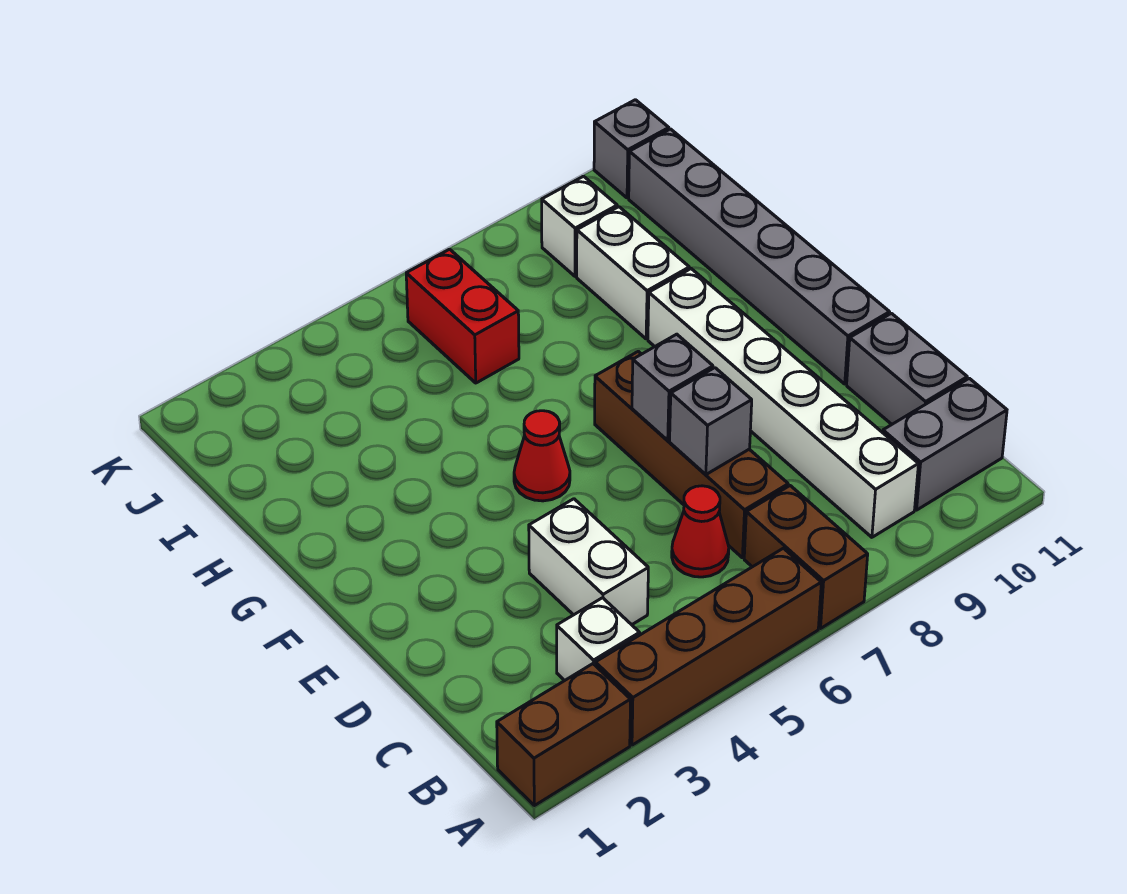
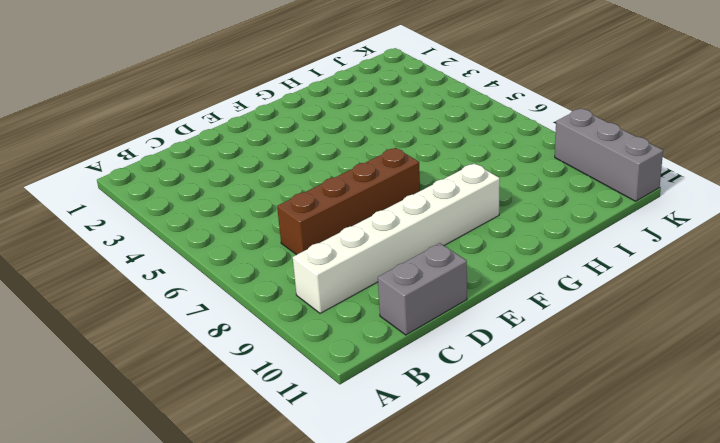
grey 1x3 brick [555,109,663,201] -> grey 1x1 brick [594,100,669,198]
none -> brown 1x2 brick [497,664,631,806]
none -> brown 1x4 brick [595,548,821,745]
none -> brown 1x2 brick [744,486,868,628]

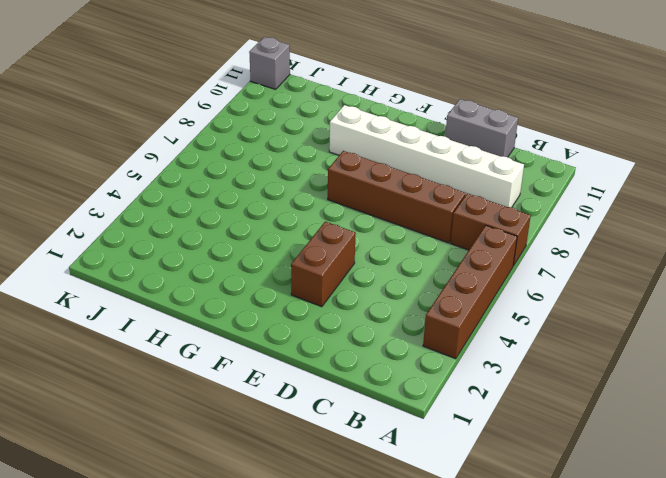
brown 1x2 brick [291,221,356,307] -> brown 1x2 brick moved to [497,664,631,806]
none -> white 1x1 brick [557,598,640,681]
none -> grey 1x2 brick [883,378,1007,510]
none -> white 1x2 brick [529,499,648,625]

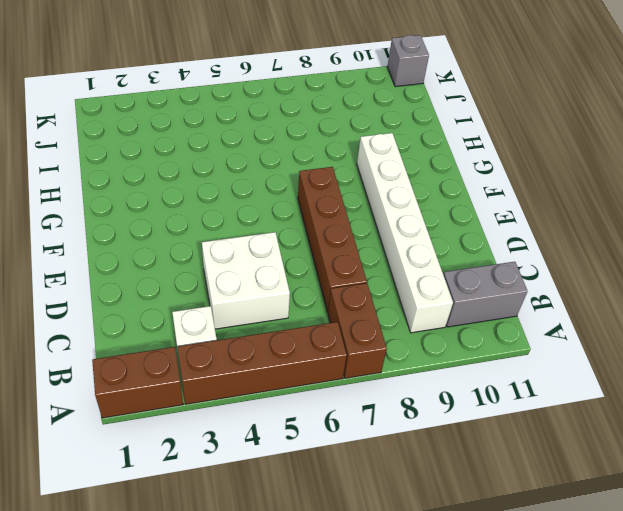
white 2x2 brick [202,232,290,329] -> white 1x2 brick [529,499,648,625]
none -> red 1x1 cone [672,486,729,577]
none -> grey 1x2 brick [847,313,967,424]
none -> grey 1x6 brick [629,129,890,384]

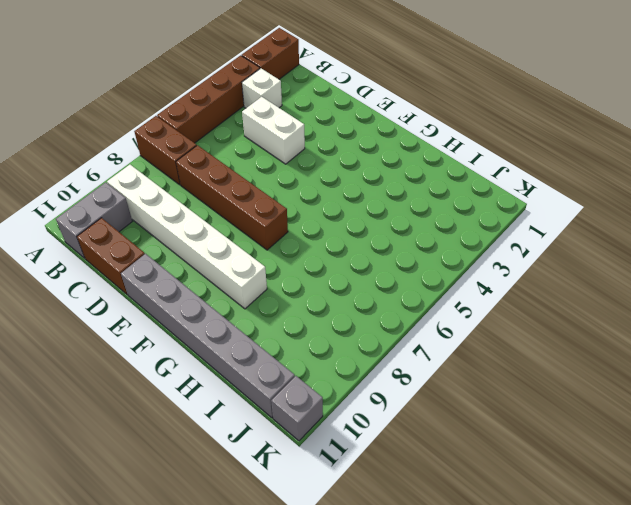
brown 1x2 brick [77,218,145,294] -> grey 1x2 brick [847,313,967,424]
none -> red 1x1 cone [672,486,729,577]
none -> red 1x1 cone [514,411,570,501]
none -> white 1x2 brick [577,207,689,339]

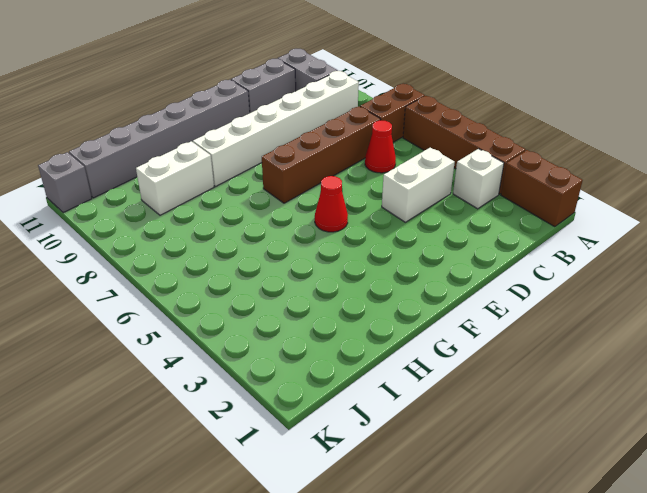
none -> red 1x2 brick [406,249,519,383]
none -> white 1x1 brick [542,176,617,276]
none -> grey 1x1 brick [670,368,752,474]

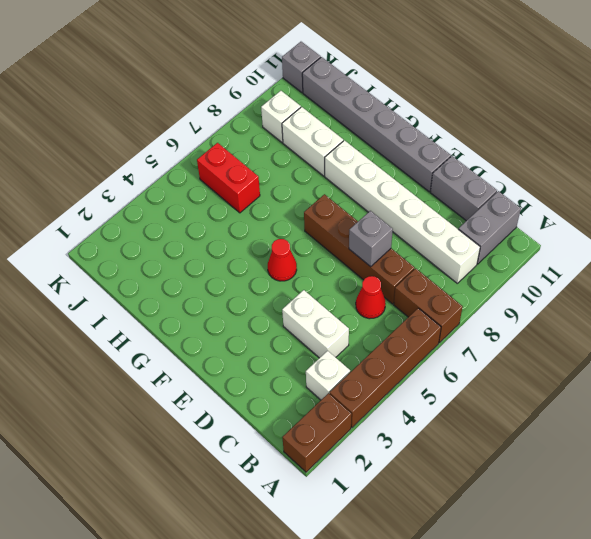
none -> grey 1x1 brick [632,334,713,440]

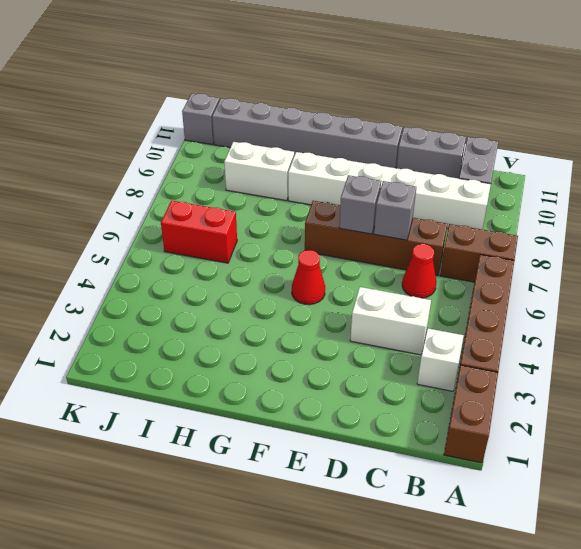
none -> white 1x1 brick [542,176,617,276]

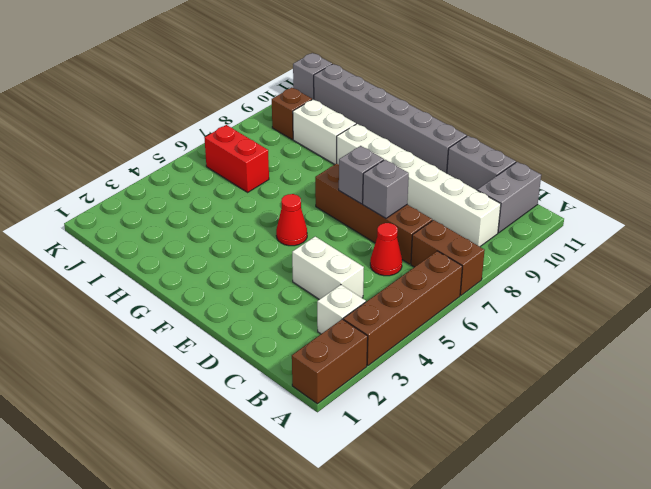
brown 1x1 brick [272,88,312,139] -> white 1x1 brick [542,176,617,276]

